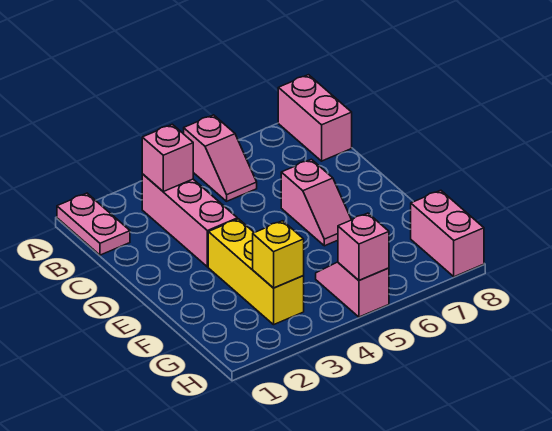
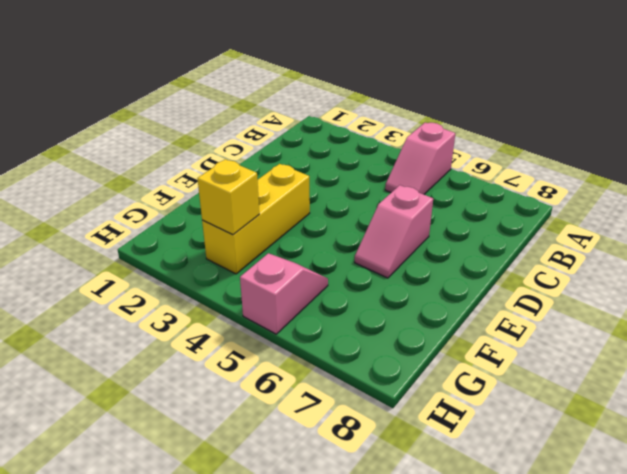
none -> pink 1x2 plate [57,193,130,255]
none -> pink 1x2 brick [278,75,352,161]

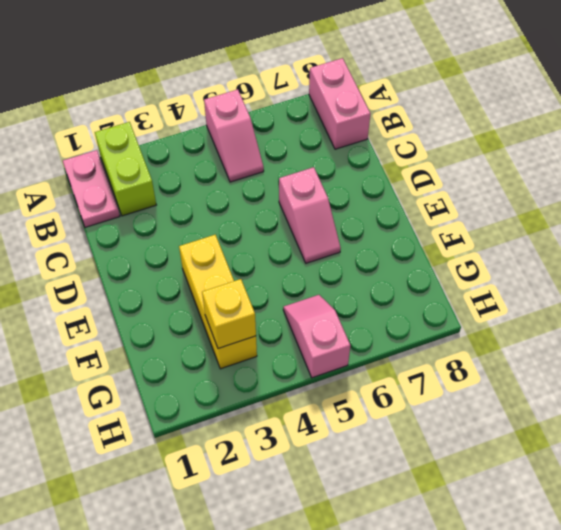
lime 1x2 brick [95,122,156,216] -> none
none -> pink 1x3 brick [142,174,237,267]
none -> pink 1x2 brick [411,190,484,277]

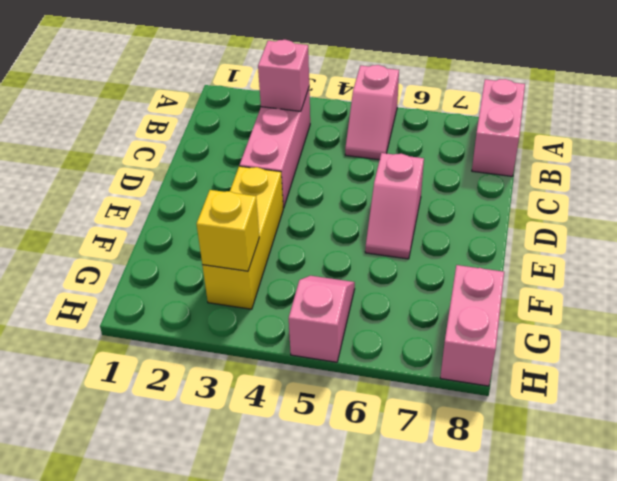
none -> pink 1x2 plate [57,193,130,255]
none -> pink 1x1 brick [338,213,389,280]

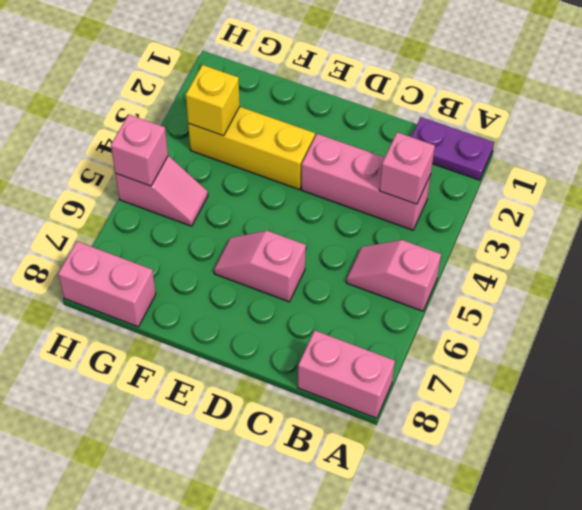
purple 1x2 plate [411,117,494,180] -> pink 1x2 plate [57,193,130,255]

